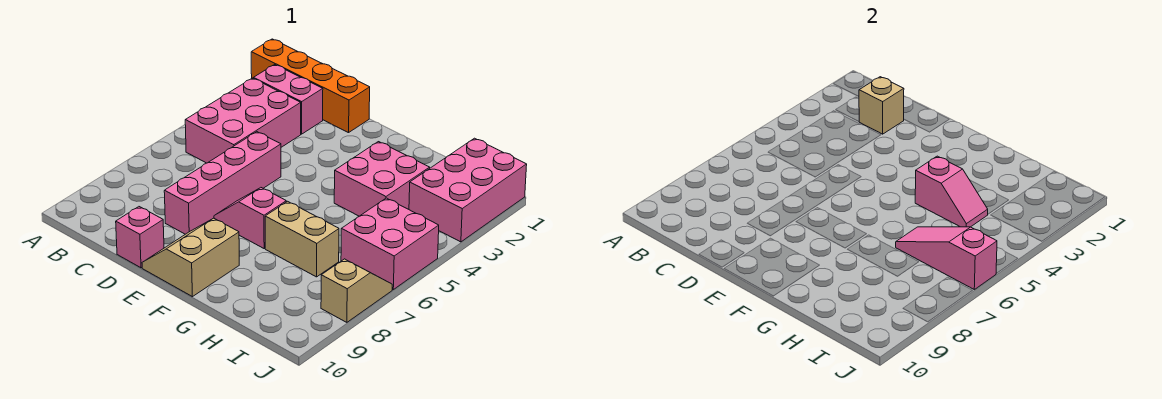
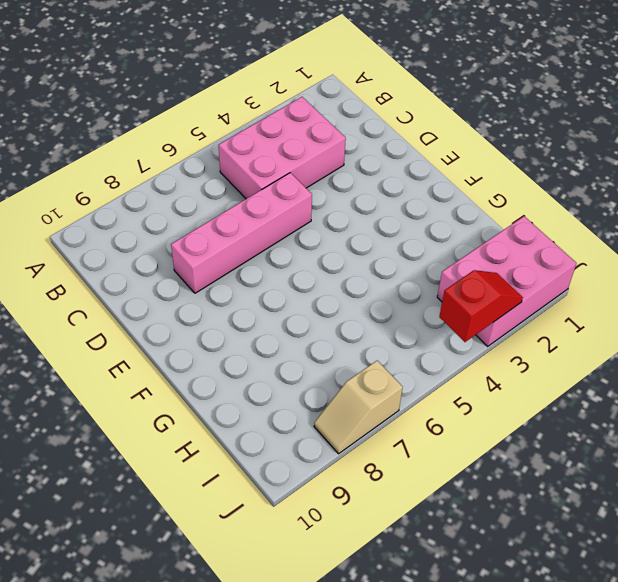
red 1x2 slope [439,270,523,342] -> none
tan 1x2 slope [314,361,403,454] -> tan 1x2 slope turned to [321,259,392,322]
none -> orange 1x4 brick [251,39,370,133]
none -> pink 1x2 brick [253,65,323,134]
none -> pink 1x1 brick [116,207,164,268]

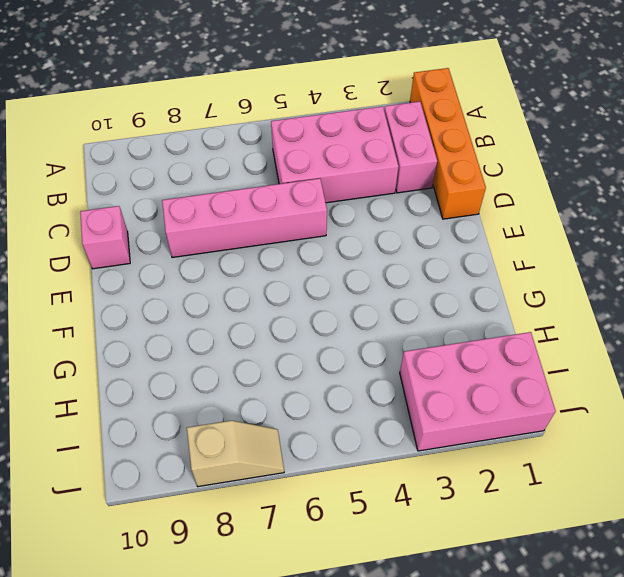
none -> pink 1x2 slope [214,188,286,248]
none -> tan 2x2 slope [142,218,239,297]
none -> pink 2x2 brick [334,142,430,216]

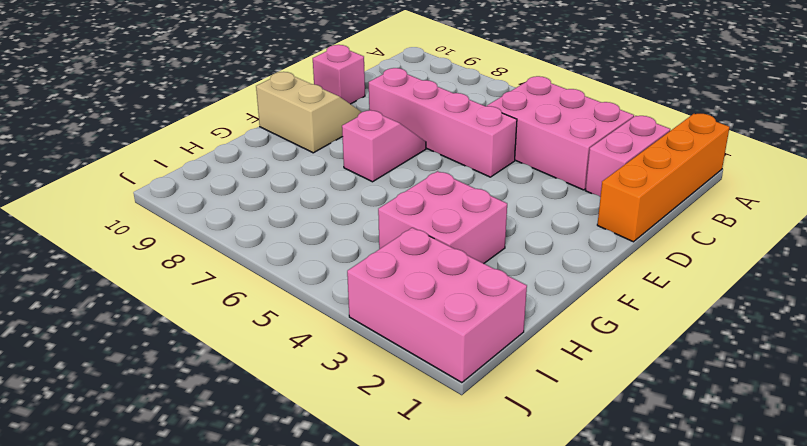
none -> tan 1x2 brick [265,201,339,277]
none -> pink 2x2 brick [341,198,439,289]
none -> tan 1x2 slope [321,259,392,322]

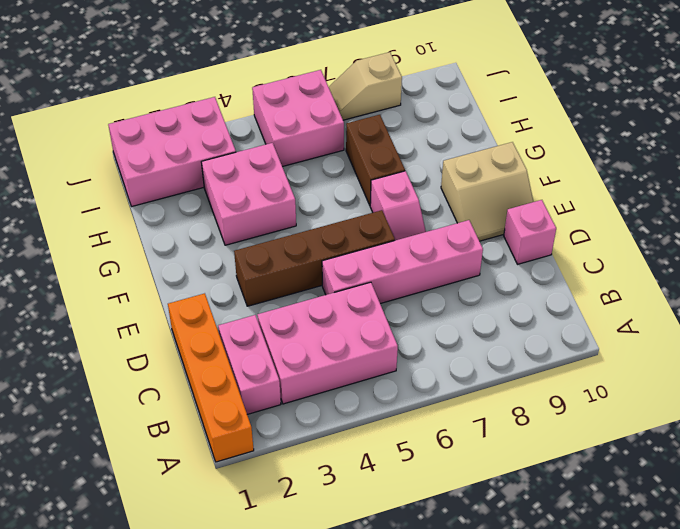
brown 1x4 brick [234,210,395,306] -> none
brown 1x2 brick [346,115,405,205] -> tan 1x2 brick [265,201,339,277]
none -> tan 1x1 brick [859,77,904,134]
none -> pink 1x2 slope [915,156,988,227]
none -> pink 1x3 slope [896,227,997,289]

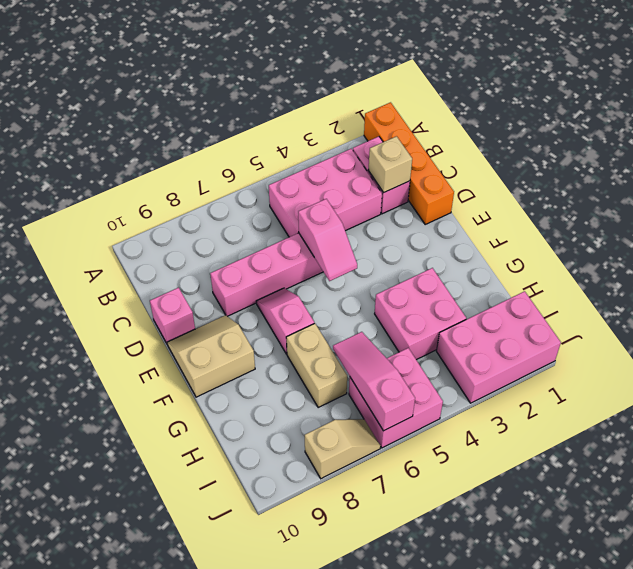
pink 1x2 slope [298,199,357,281] -> pink 1x2 slope moved to [915,156,988,227]

